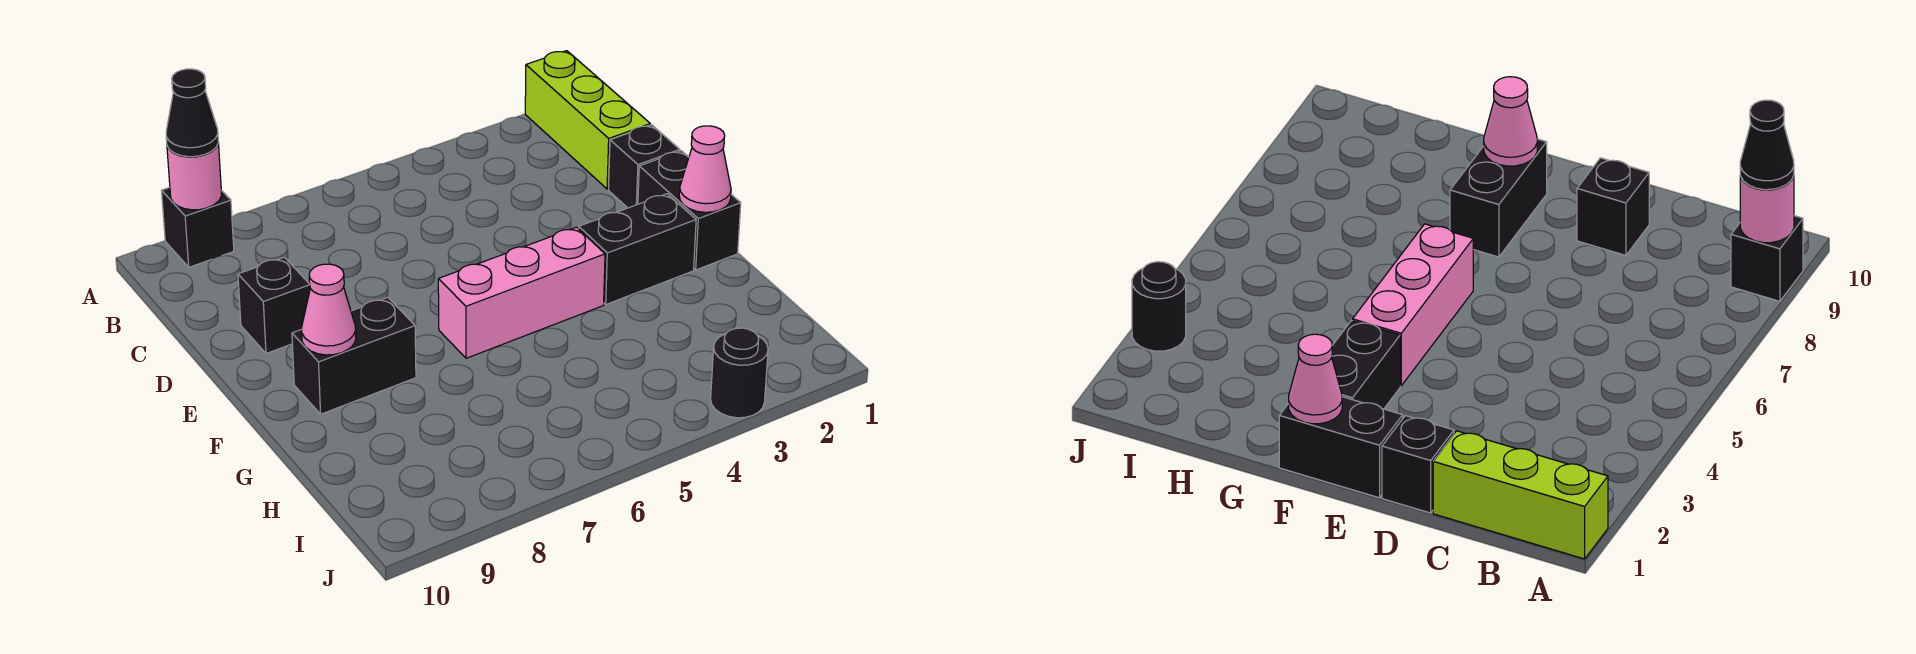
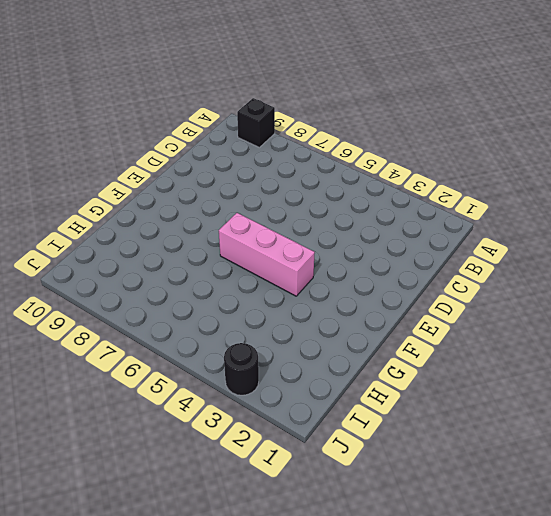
none -> lime 1x3 brick [525,51,650,189]
none -> black 1x1 brick [609,125,680,208]
none -> black 1x1 brick [238,257,310,354]

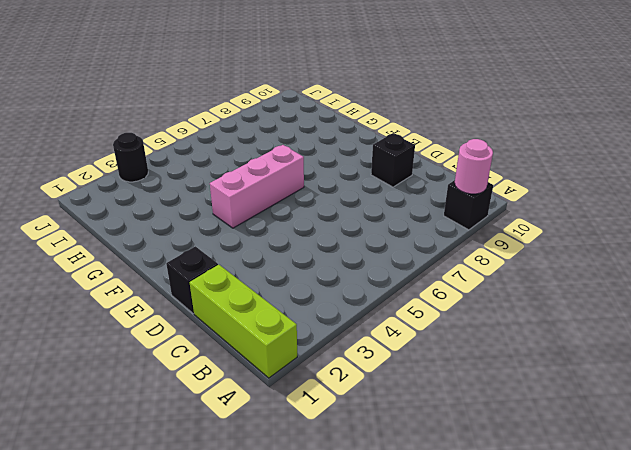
none -> black 1x2 brick [638,151,741,270]
none -> black 1x2 brick [579,194,696,304]
none -> black 1x2 brick [292,297,416,414]

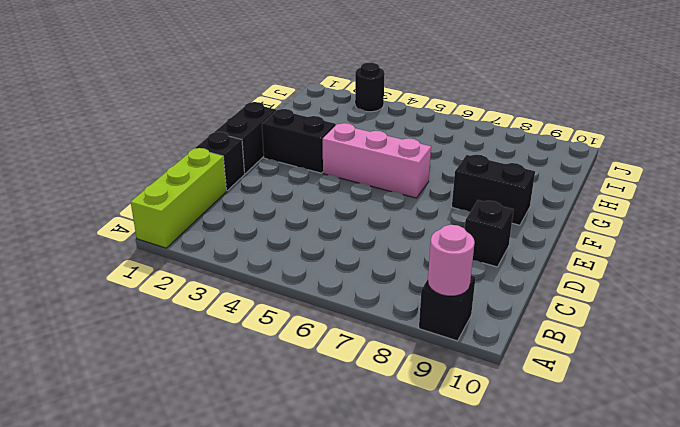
none -> pink 1x1 cone [679,126,731,212]
none -> pink 1x1 cone [302,264,356,355]
none -> black 1x1 cone [166,69,218,157]

